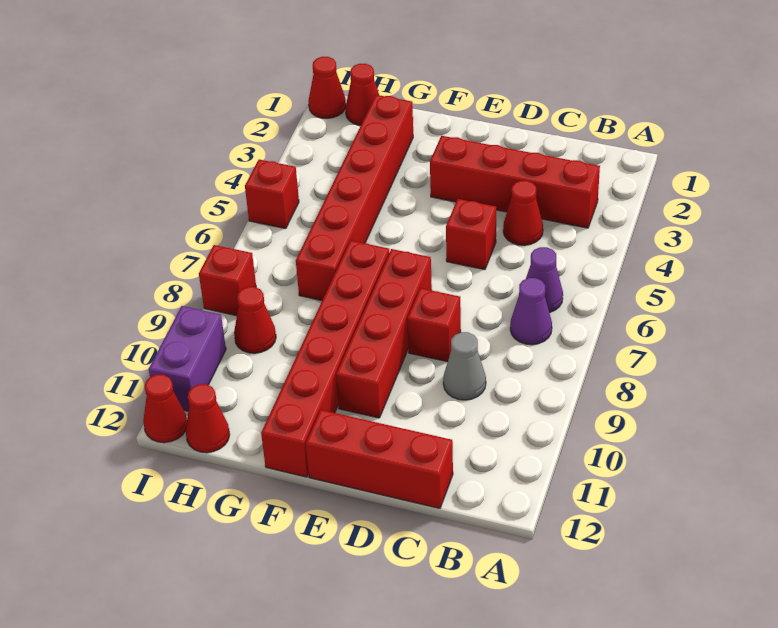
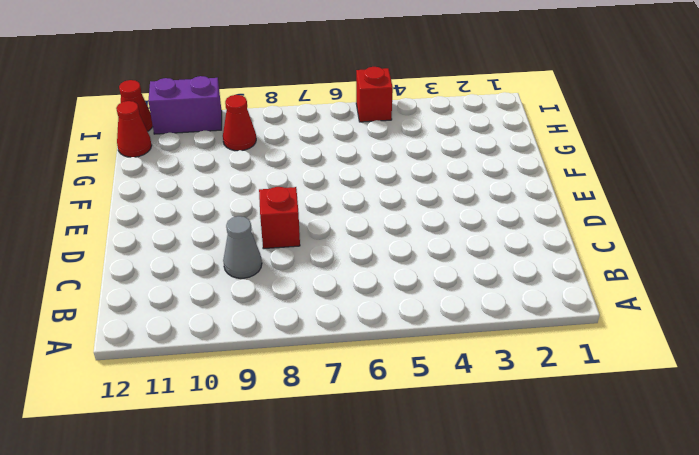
none -> red 1x4 brick [430,136,600,228]
none -> purple 1x1 cone [526,247,563,313]
none -> purple 1x1 cone [510,278,552,345]

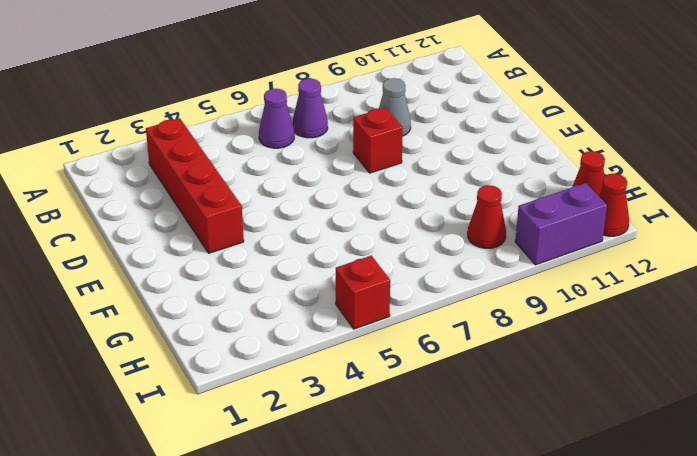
none -> red 1x1 cone [503,181,543,245]
none -> red 1x3 brick [306,410,453,508]
none -> red 1x1 brick [446,199,496,270]

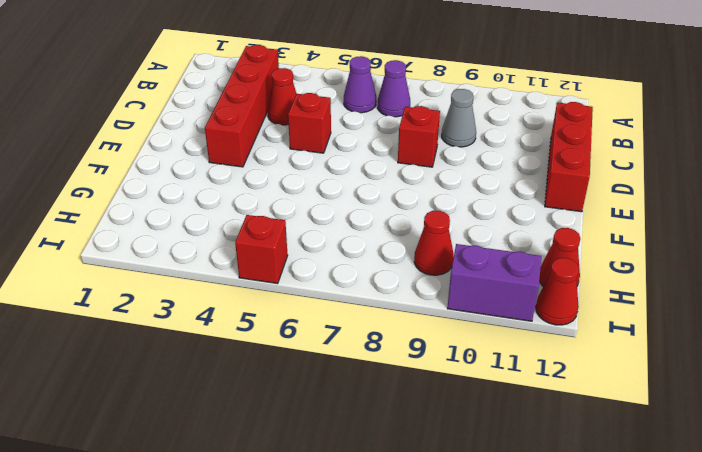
none -> red 1x4 brick [336,249,432,418]
none -> red 1x6 brick [261,241,389,477]
none -> red 1x6 brick [296,95,413,300]

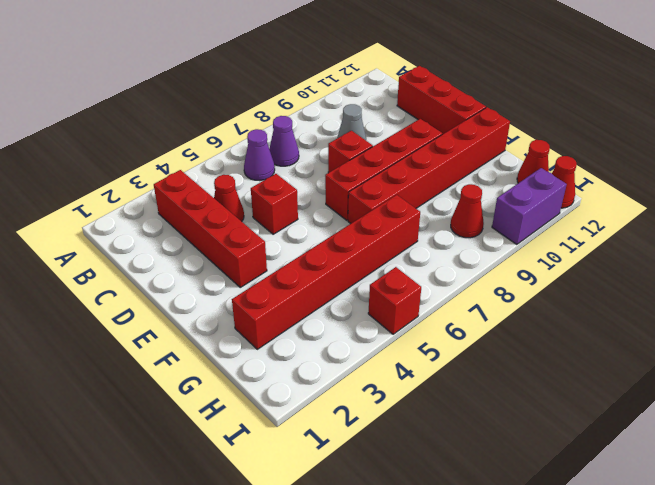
none -> red 1x1 cone [345,64,379,125]
none -> red 1x1 cone [308,57,346,118]
none -> red 1x1 brick [199,245,256,316]

